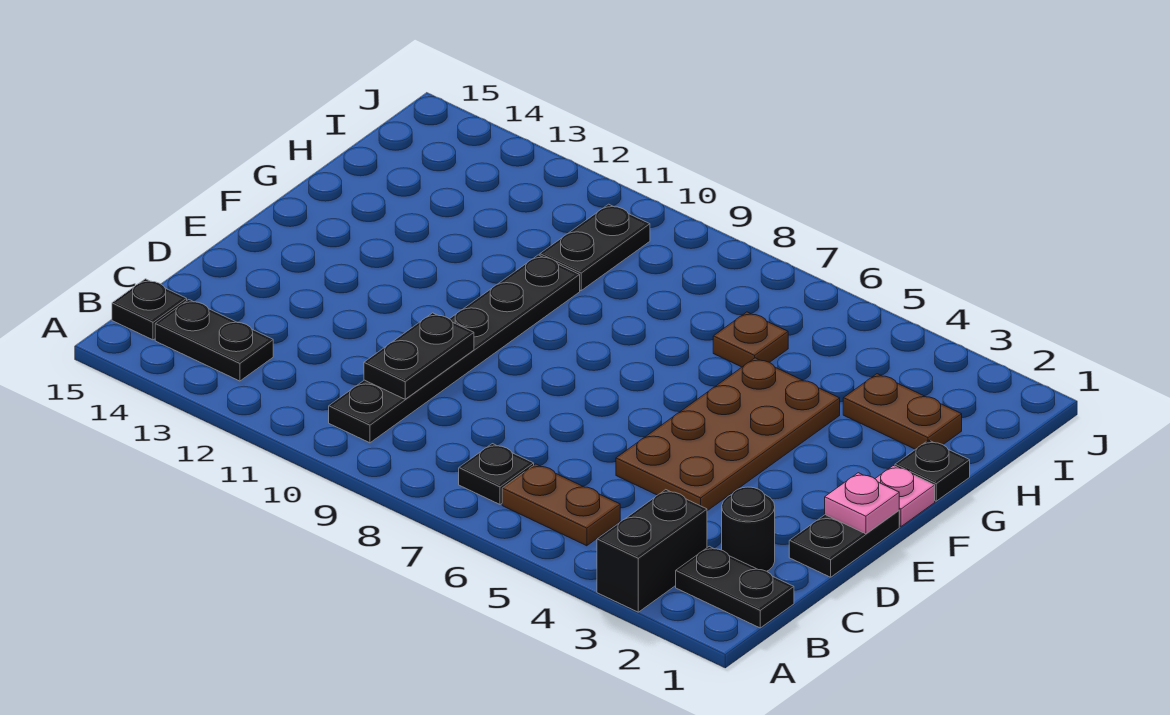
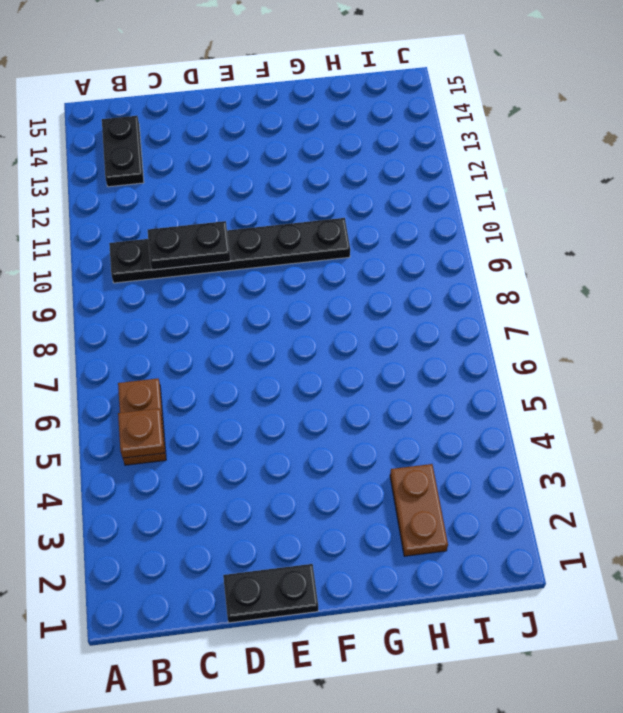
brown 1x1 plate [118,408,164,458] -> brown 1x1 plate moved to [713,312,788,367]
none -> black 1x2 brick [597,490,707,612]
none -> black 1x2 plate [676,546,794,628]
none -> black 1x1 plate [459,444,534,504]

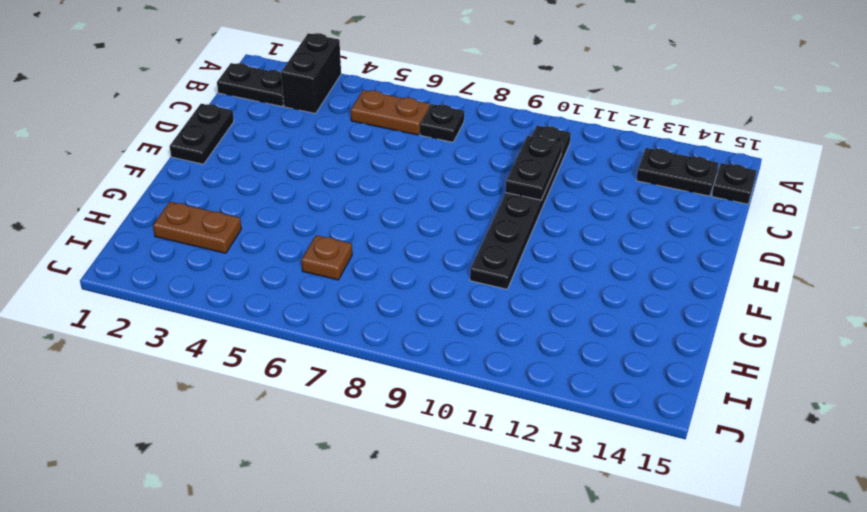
none -> black 1x1 round brick [722,487,775,571]
none -> brown 2x4 plate [616,358,840,511]
none -> pink 1x1 plate [875,466,935,526]

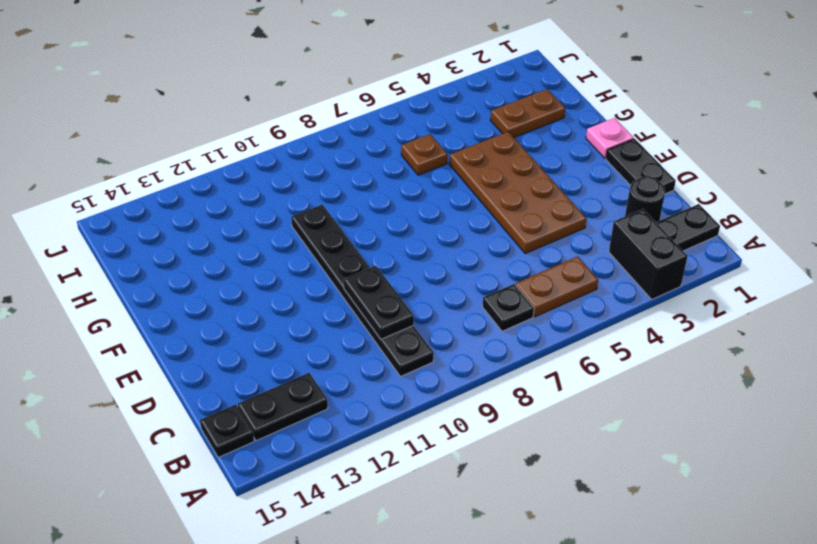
none -> black 1x1 plate [895,440,970,501]
none -> black 1x2 plate [540,204,650,290]
none -> pink 1x1 plate [825,473,899,534]

